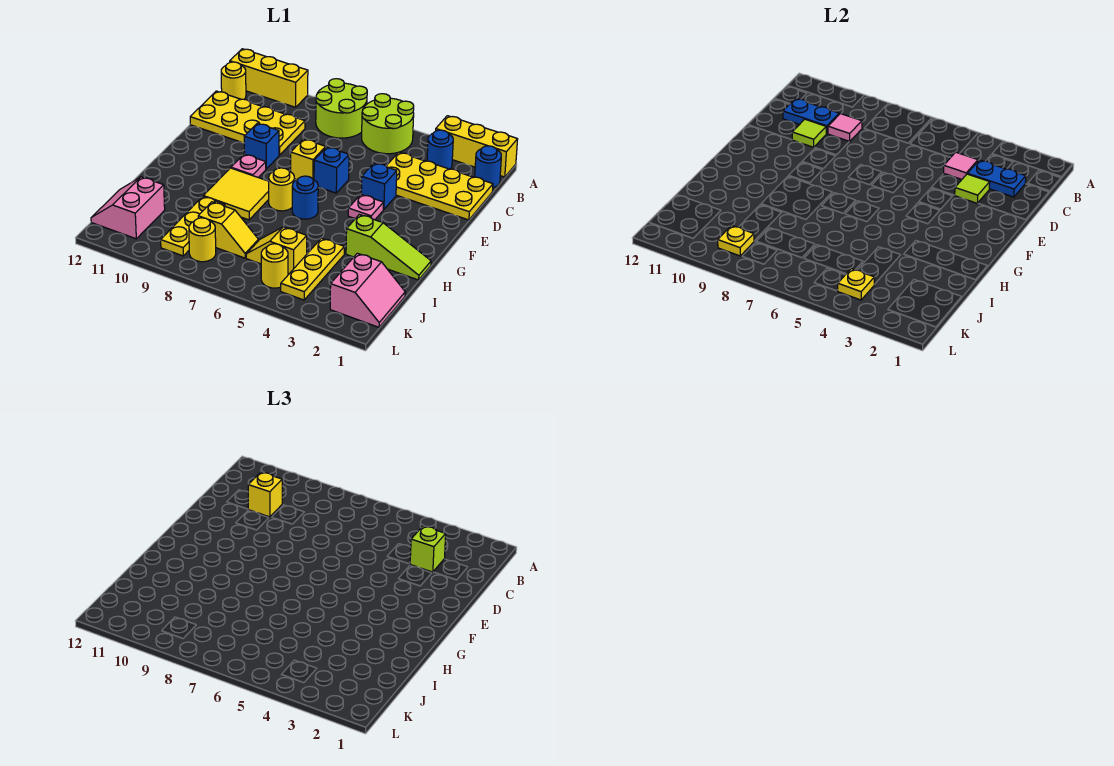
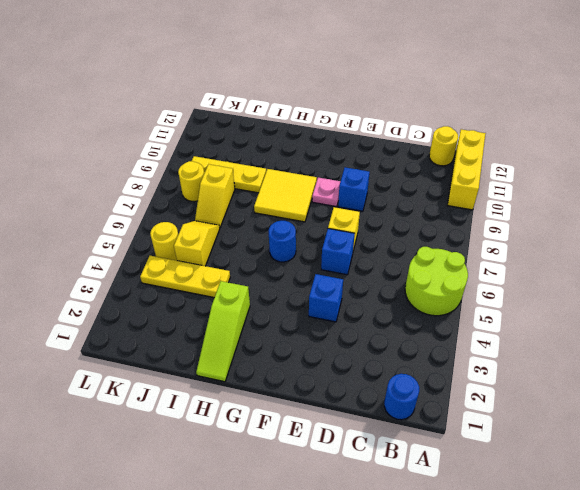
none -> yellow 1x3 brick [436,116,518,177]
none -> lime 2x2 round brick [316,79,367,138]
none -> blue 1x1 round brick [427,130,453,169]
none -> yellow 2x4 plate [386,152,493,220]

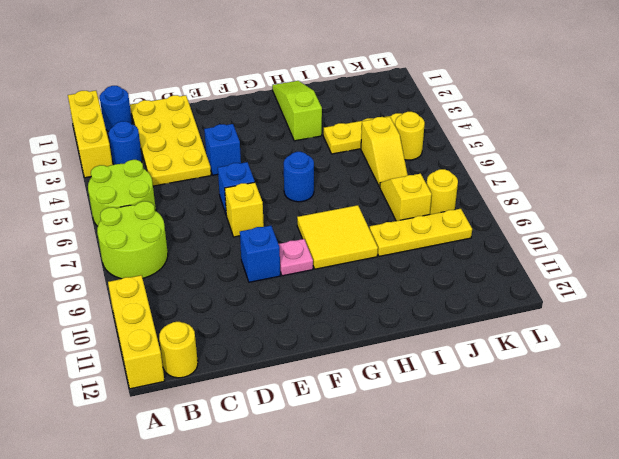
none -> yellow 2x4 plate [190,91,305,155]
none -> pink 1x1 plate [348,194,384,220]
none -> yellow 1x1 round brick [269,168,294,211]
none -> pink 2x2 slope [330,253,405,327]

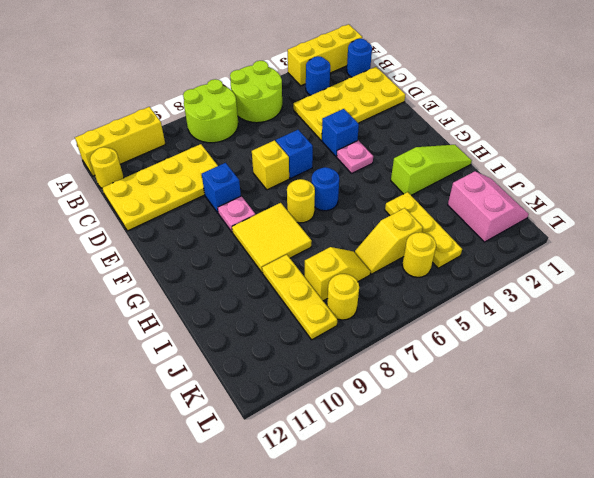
none -> pink 2x2 slope [91,177,165,239]
none -> blue 1x2 plate [967,160,1026,197]
none -> pink 1x1 tile [944,152,978,179]
none -> pink 1x1 tile [828,114,862,142]

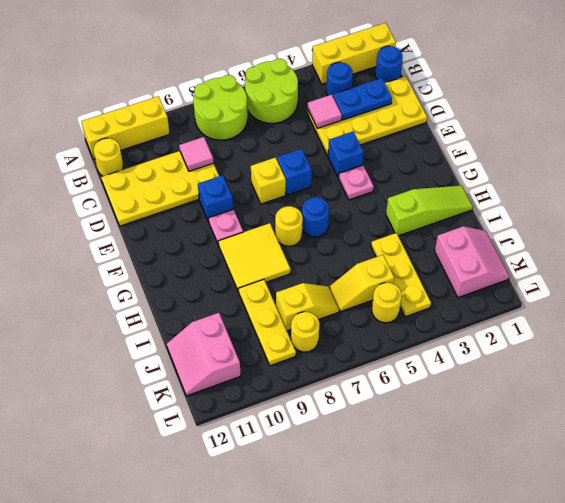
none -> blue 1x2 plate [783,99,839,134]
none -> lime 1x1 tile [955,174,990,203]
none -> lime 1x1 tile [792,119,826,147]
none -> yellow 1x1 plate [838,269,874,300]

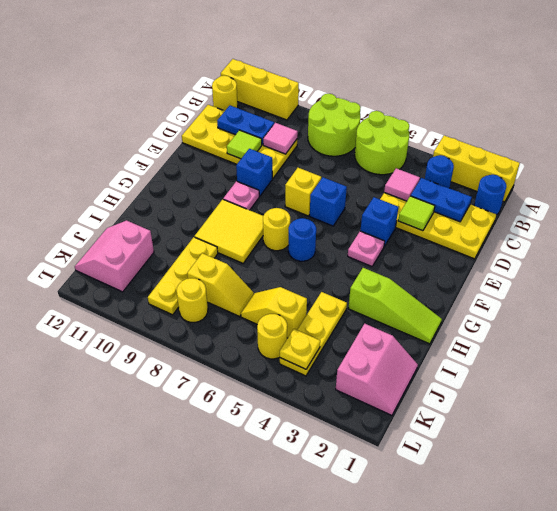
none -> yellow 1x1 plate [718,225,754,256]
none -> lime 1x1 brick [410,526,446,572]
none -> yellow 1x1 brick [248,472,282,517]

